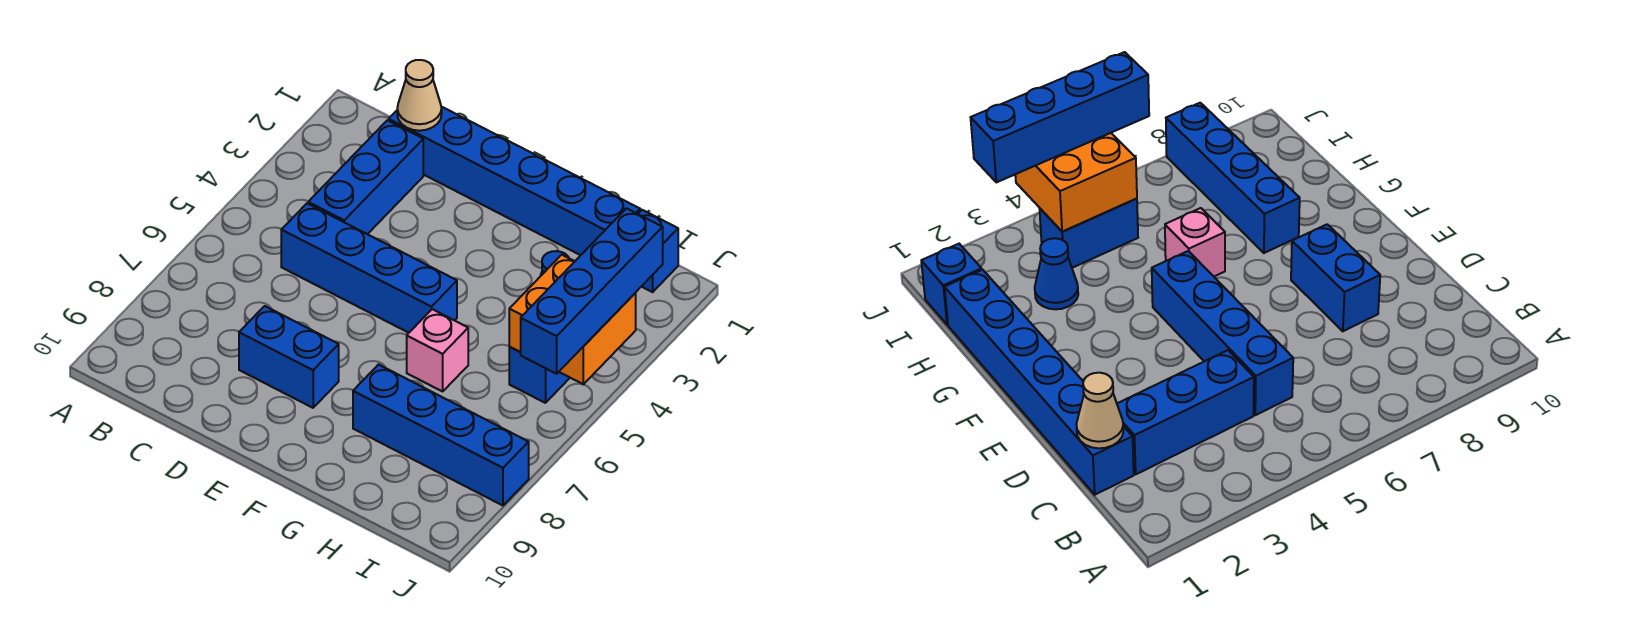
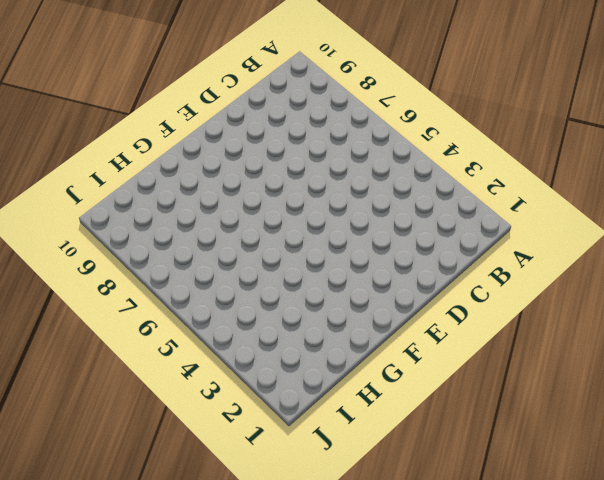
none -> blue 1x6 brick [389,107,640,255]
none -> blue 1x3 brick [308,120,423,234]
none -> blue 1x4 brick [281,203,457,333]

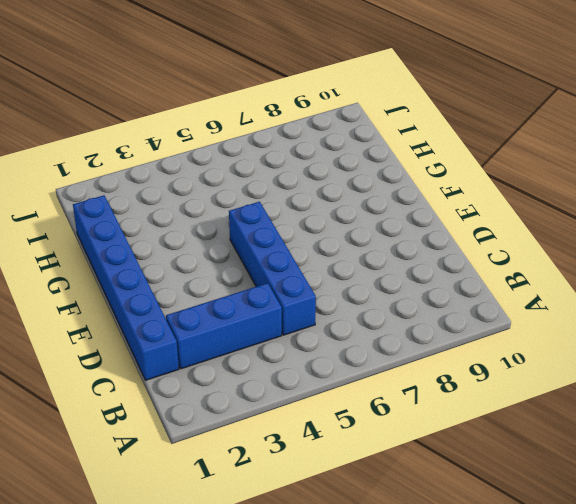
none -> blue 1x2 brick [239,306,339,408]
none -> pink 1x1 brick [407,309,468,391]
none -> blue 1x4 brick [353,365,529,505]

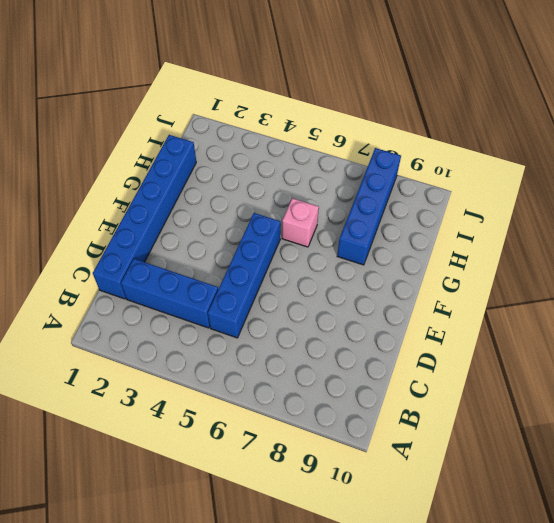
none -> blue 1x2 brick [239,306,339,408]
none -> blue 1x1 cone [1035,238,1078,309]
none -> blue 1x1 brick [638,210,678,292]

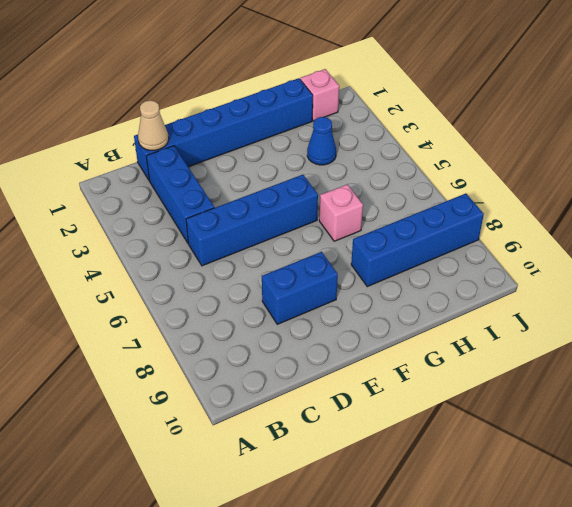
pink 1x1 brick [300,69,339,121] -> blue 1x1 brick [638,210,678,292]
none -> blue 1x2 brick [509,347,570,403]
none -> orange 2x2 brick [509,255,636,384]
none -> blue 1x4 brick [521,208,663,374]

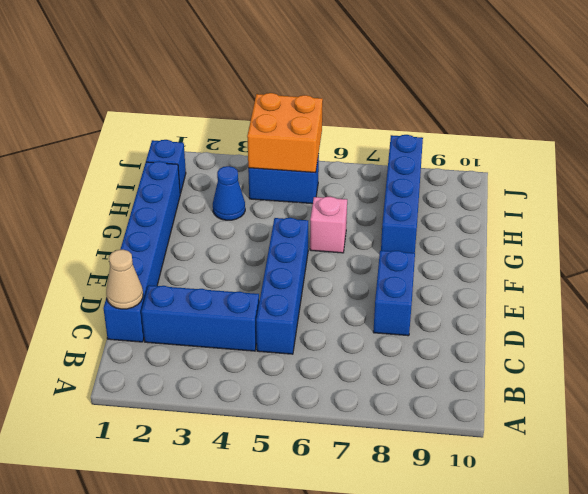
none -> blue 1x4 brick [521,208,663,374]

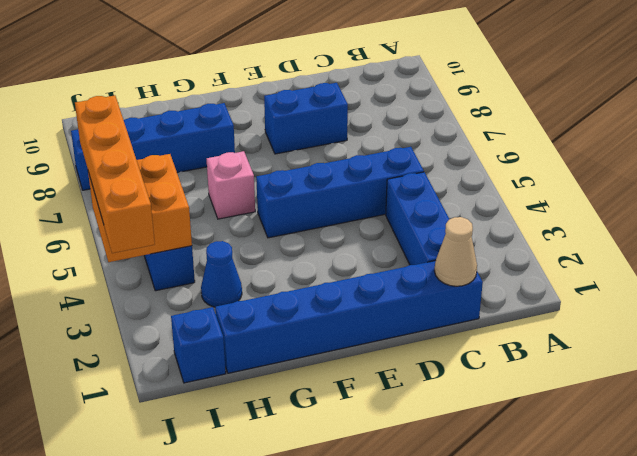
orange 1x4 brick [75,95,155,253] -> blue 1x4 brick [521,208,663,374]

